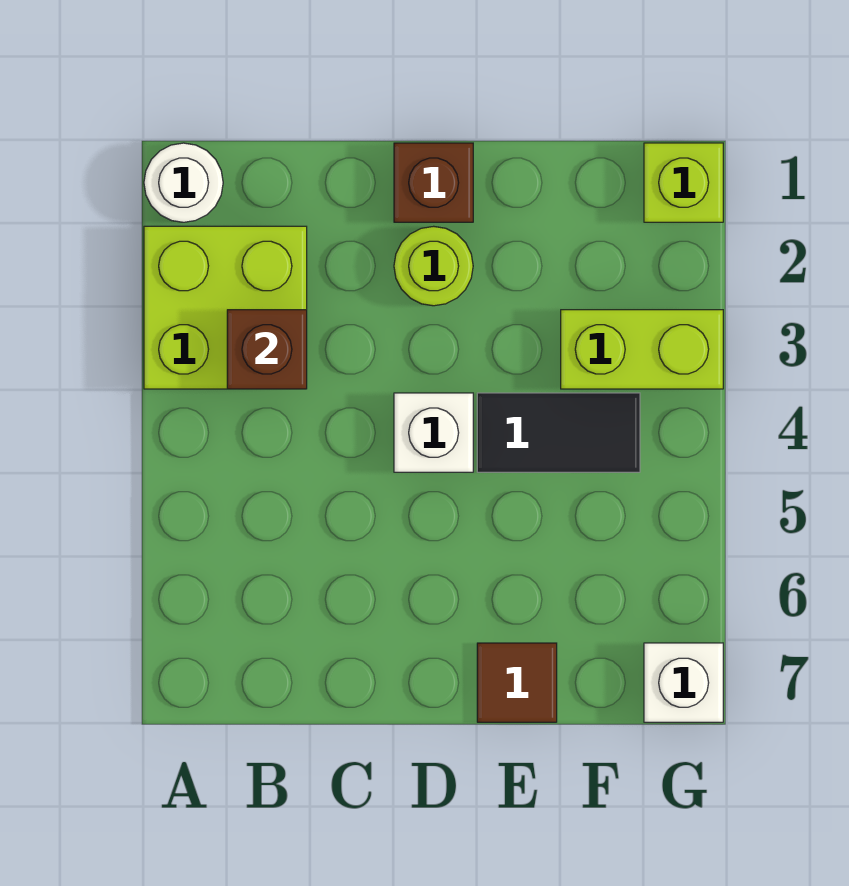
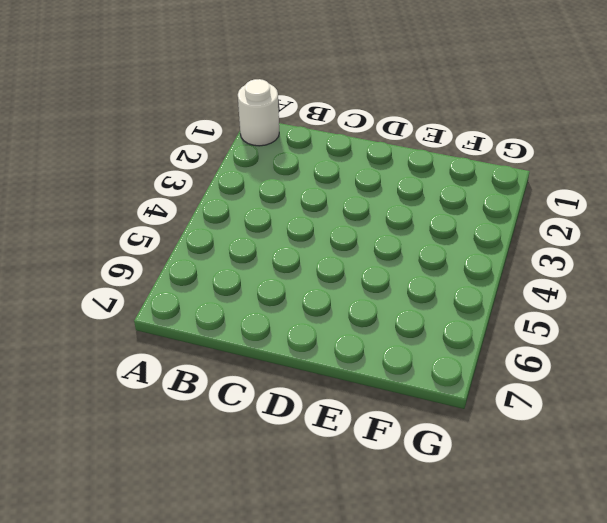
none -> lime 2x2 brick [144,226,307,389]
none -> brown 1x1 brick [394,143,473,222]

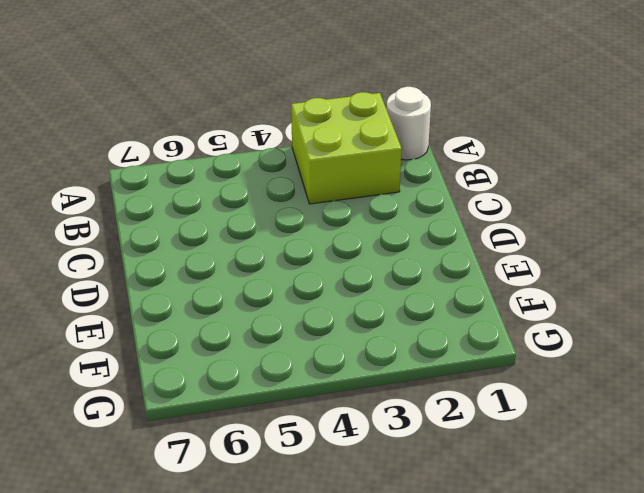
none -> brown 1x1 brick [394,143,473,222]
none -> lime 1x1 round brick [394,226,473,306]

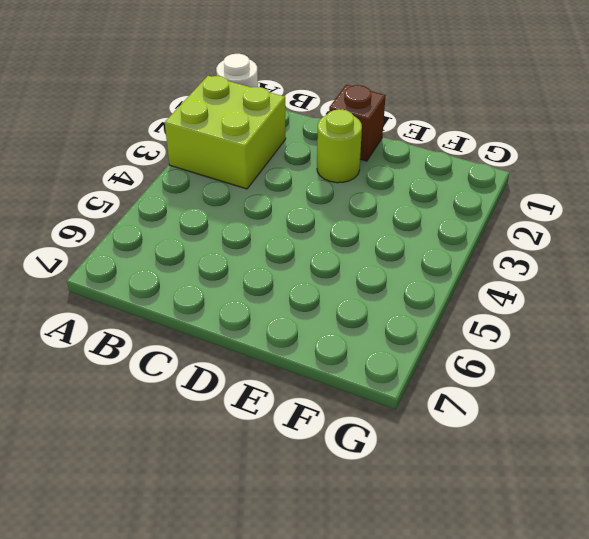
none -> white 1x1 brick [394,393,473,472]
none -> black 1x2 tile [477,393,640,472]

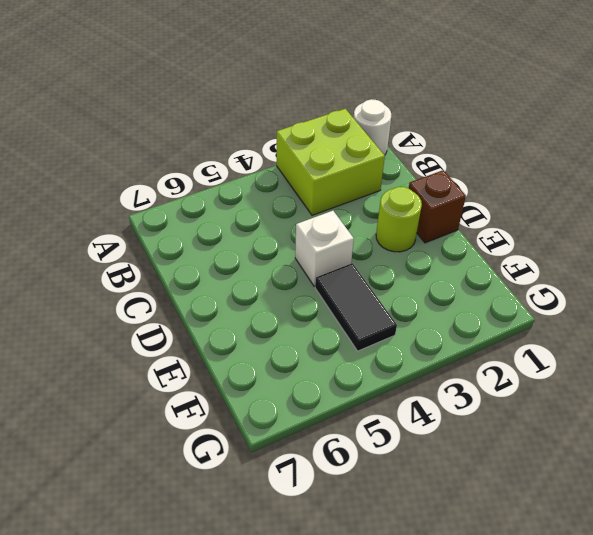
none -> brown 1x1 tile [477,643,557,722]
none -> lime 1x2 brick [561,310,723,389]

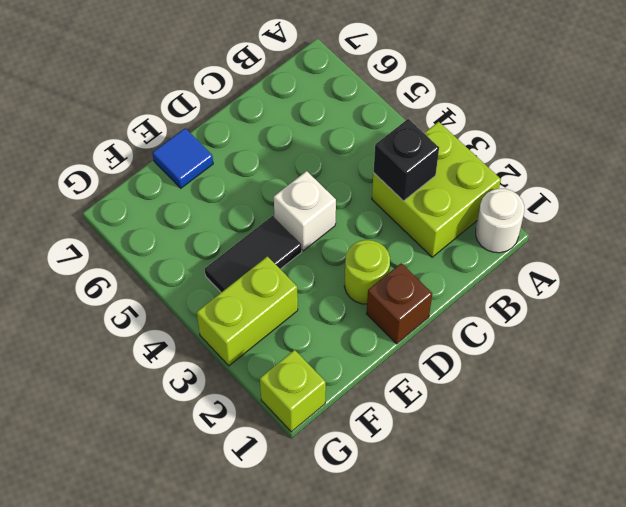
black 1x1 brick [373,119,439,201] -> brown 1x1 brick [227,310,307,389]
blue 1x1 tile [153,128,213,188] -> brown 1x1 tile [477,643,557,722]
none -> white 1x1 brick [644,643,723,722]

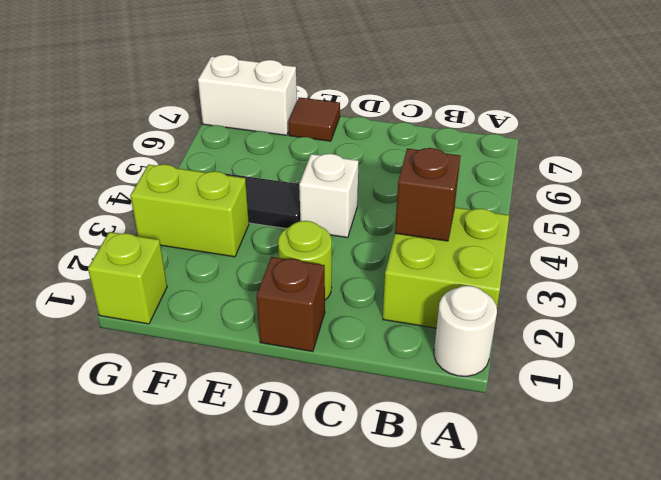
white 1x2 brick [198,55,297,135] -> white 1x1 brick [644,643,723,722]

